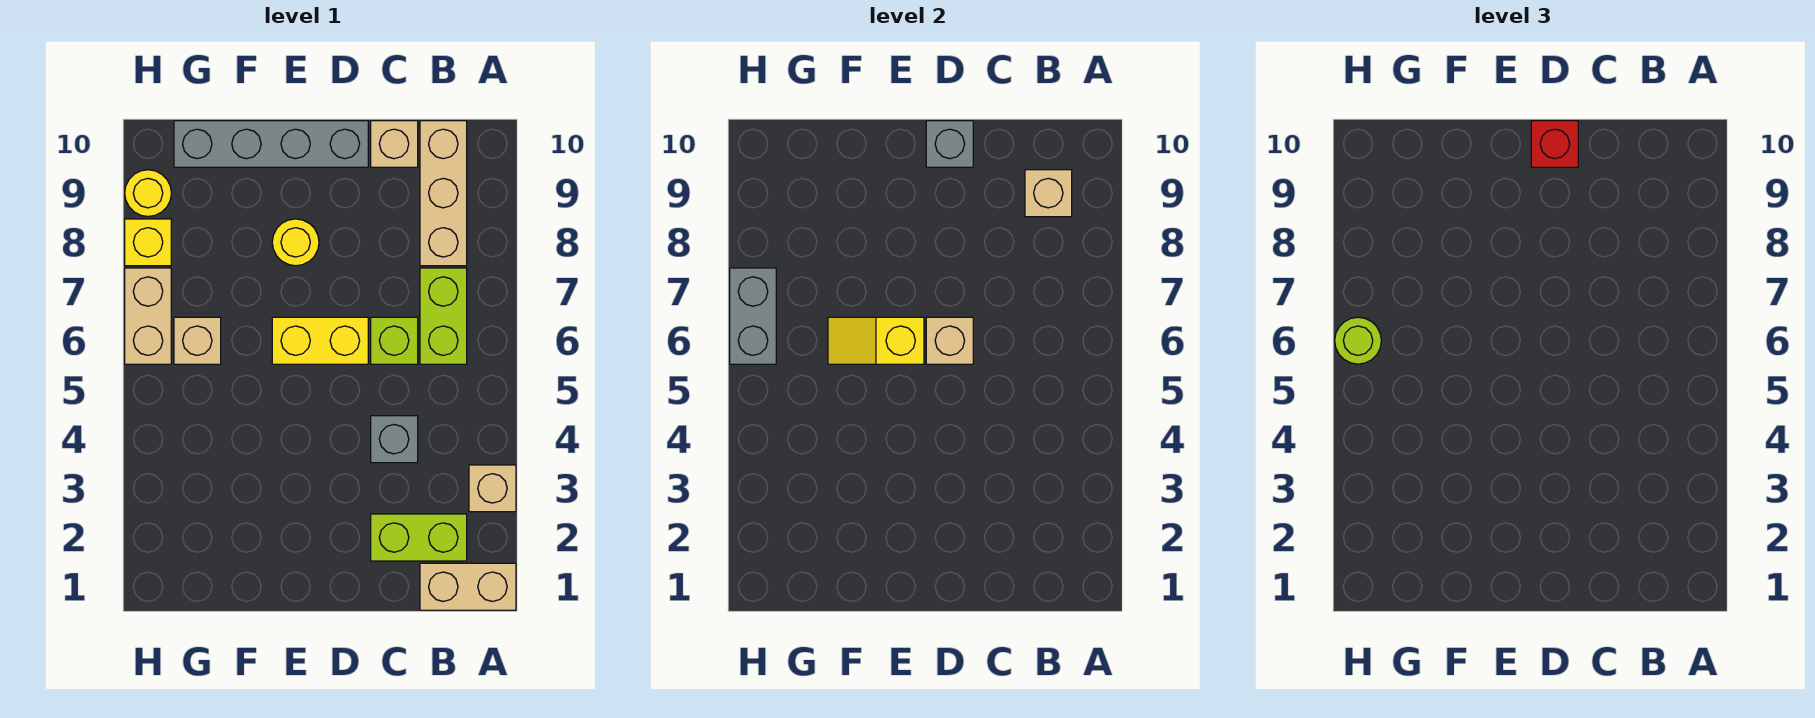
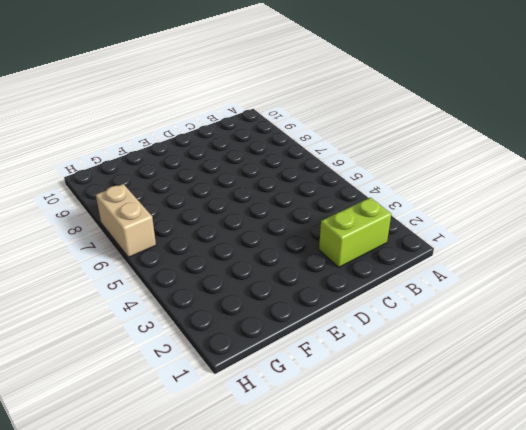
none -> tan 1x2 brick [420,563,516,610]
none -> tan 1x1 brick [469,465,516,512]
none -> lime 1x2 brick [420,268,467,364]

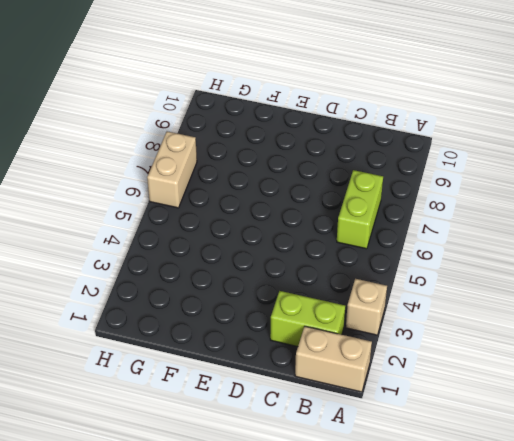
none -> tan 1x3 brick [420,121,467,266]
none -> grey 1x1 brick [371,416,418,463]
none -> lime 1x1 brick [371,317,418,364]

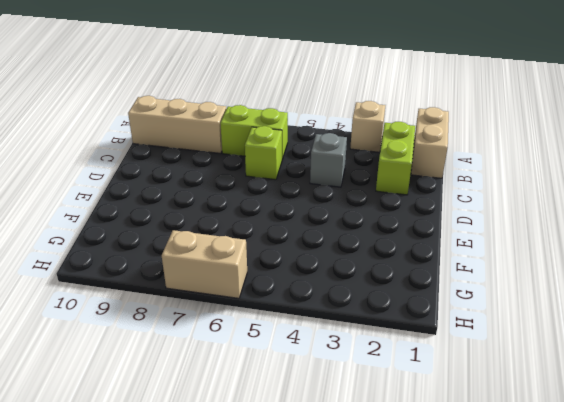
none -> tan 1x1 brick [371,121,418,167]
none -> yellow 1x2 brick [272,317,368,364]
none -> grey 1x4 brick [174,121,368,167]

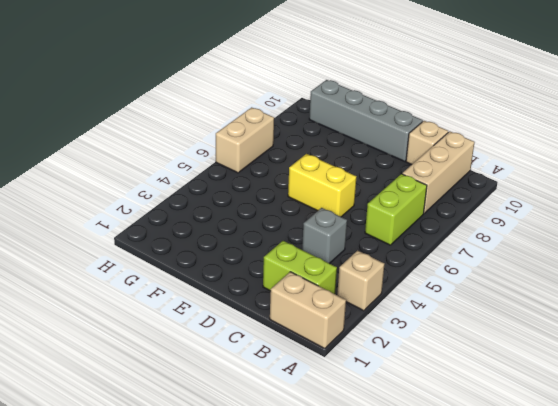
none -> lime 1x1 brick [371,317,418,364]
none -> yellow 1x1 round brick [272,219,319,266]
none -> tan 1x1 brick [174,317,221,364]

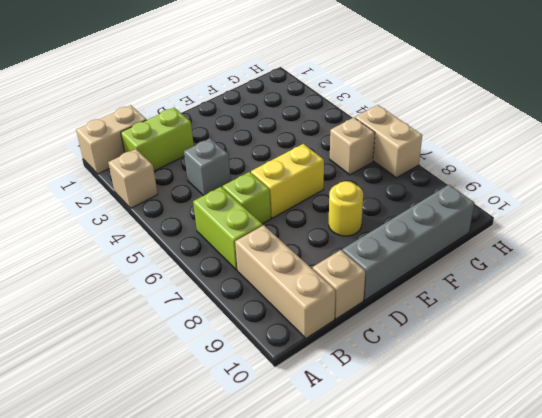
none -> yellow 1x1 brick [125,219,171,266]
none -> yellow 1x1 round brick [125,170,171,216]
none -> tan 1x1 brick [1025,170,1072,217]

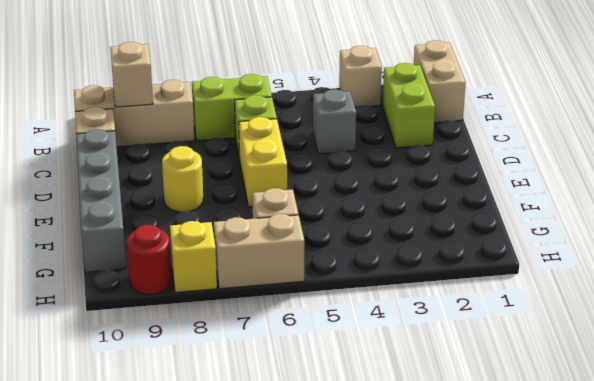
red 1x1 round brick [127,225,171,294] -> yellow 1x1 round brick [125,170,171,216]
none -> tan 1x1 brick [926,317,973,364]
none -> grey 1x1 brick [926,121,973,167]
none -> yellow 1x2 slope [828,317,924,364]

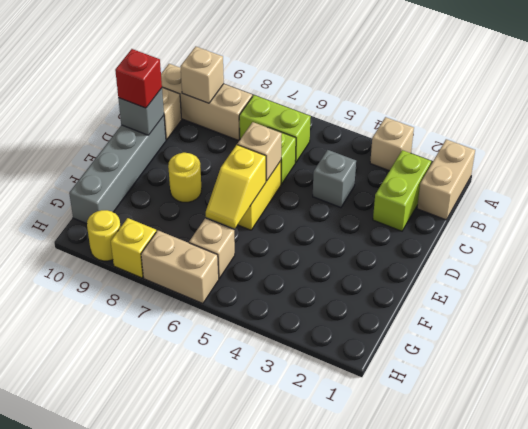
none -> grey 1x2 brick [730,268,776,364]
none -> lime 1x1 round brick [1335,317,1381,364]

